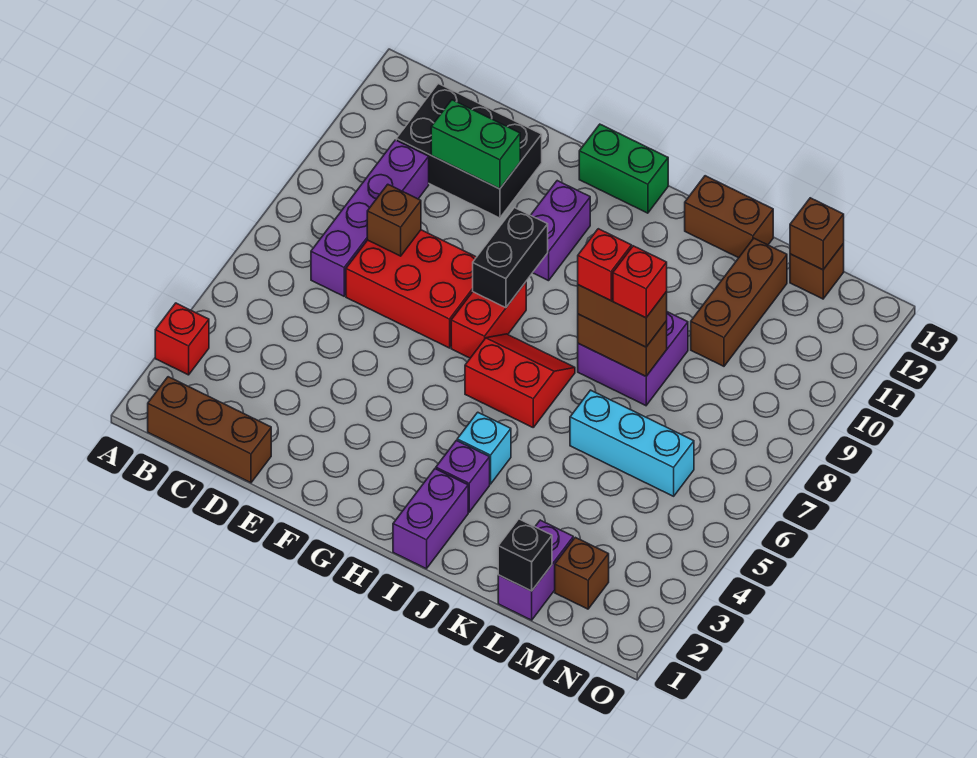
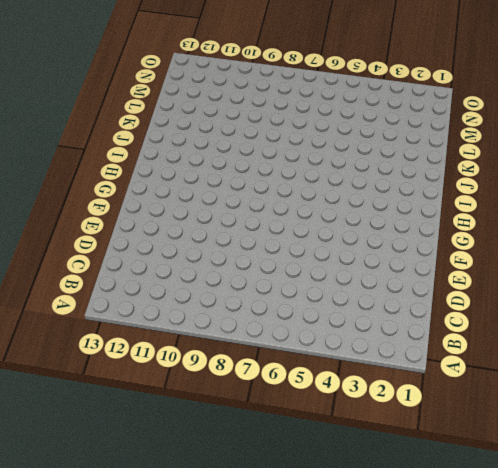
none -> red 1x1 brick [155,303,209,375]
none -> brown 1x3 brick [148,377,271,483]
none -> purple 1x4 brick [311,140,429,296]

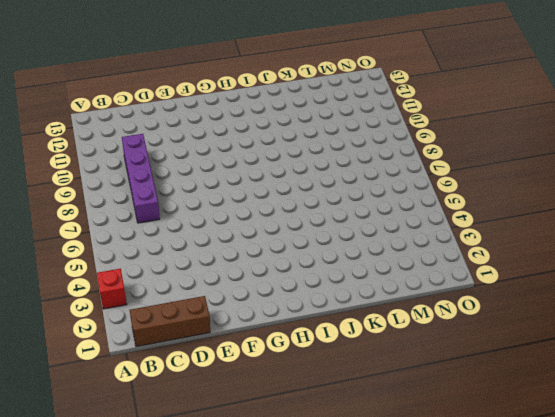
none -> black 2x3 brick [396,84,542,218]
none -> red 2x3 brick [346,230,476,348]
none -> red 1x2 brick [451,282,526,358]

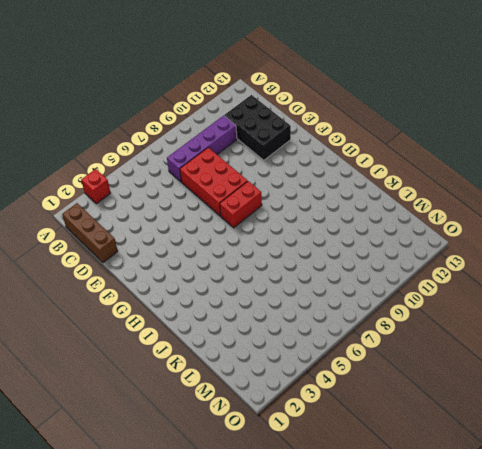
none -> purple 1x2 brick [531,181,590,281]
none -> green 1x2 brick [579,124,668,213]
none -> red 2x2 slope [465,334,575,427]

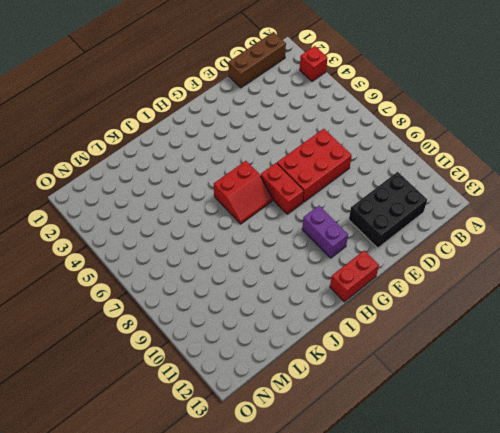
red 1x2 brick [330,250,379,302] -> green 1x2 brick [579,124,668,213]
none -> purple 1x4 brick [311,140,429,296]
none -> purple 1x2 brick [393,469,468,569]
none -> purple 1x1 brick [436,440,490,512]

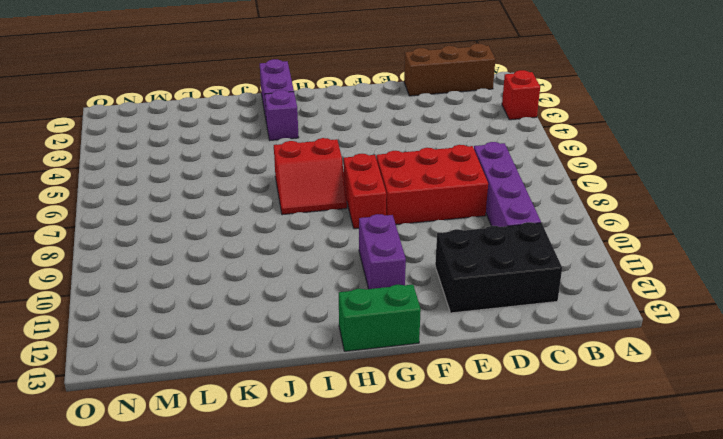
none -> cyan 1x1 brick [457,412,511,484]
none -> purple 2x2 brick [578,312,688,406]
none -> brown 1x2 brick [685,176,773,258]

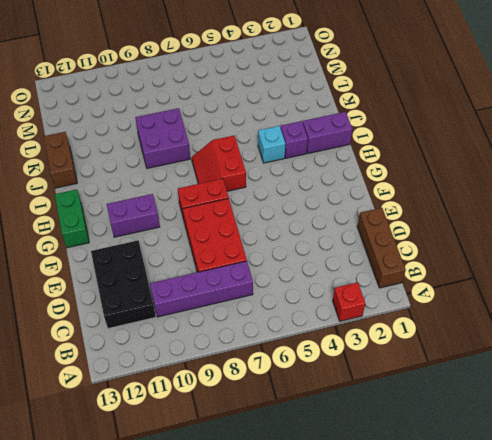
none -> cyan 1x3 brick [570,390,694,496]
none -> purple 1x2 brick [498,520,573,620]
none -> brown 1x3 brick [691,238,787,366]

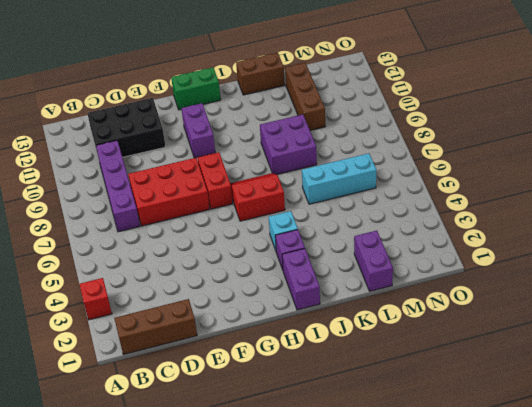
none -> brown 1x1 brick [555,537,609,609]
none -> brown 1x1 brick [790,244,844,299]
none -> brown 1x1 brick [367,184,421,256]

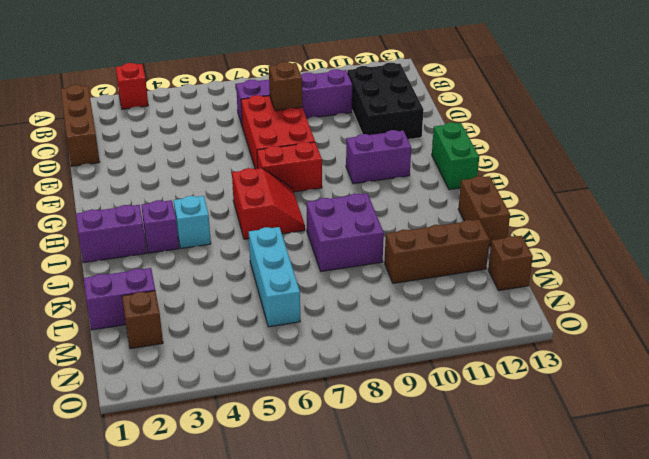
none -> green 1x2 brick [431,100,520,189]
none -> black 1x2 brick [473,208,548,308]
none -> brown 1x2 brick [578,314,667,376]

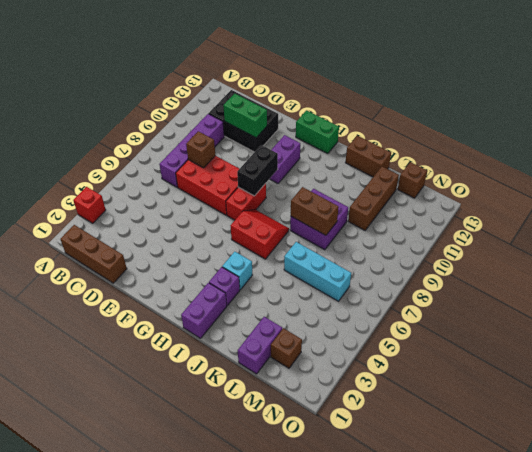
none -> black 1x1 brick [498,519,552,591]
none -> brown 1x1 brick [790,198,844,270]
none -> brown 1x2 brick [578,285,667,347]

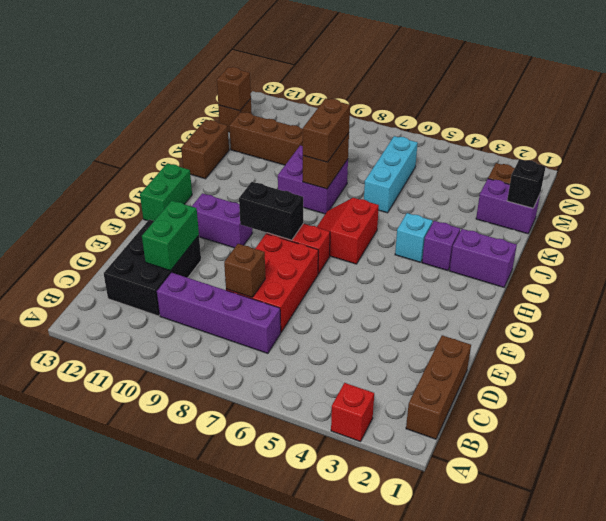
none -> red 1x1 brick [578,229,632,301]
none -> red 1x1 brick [613,246,667,318]

